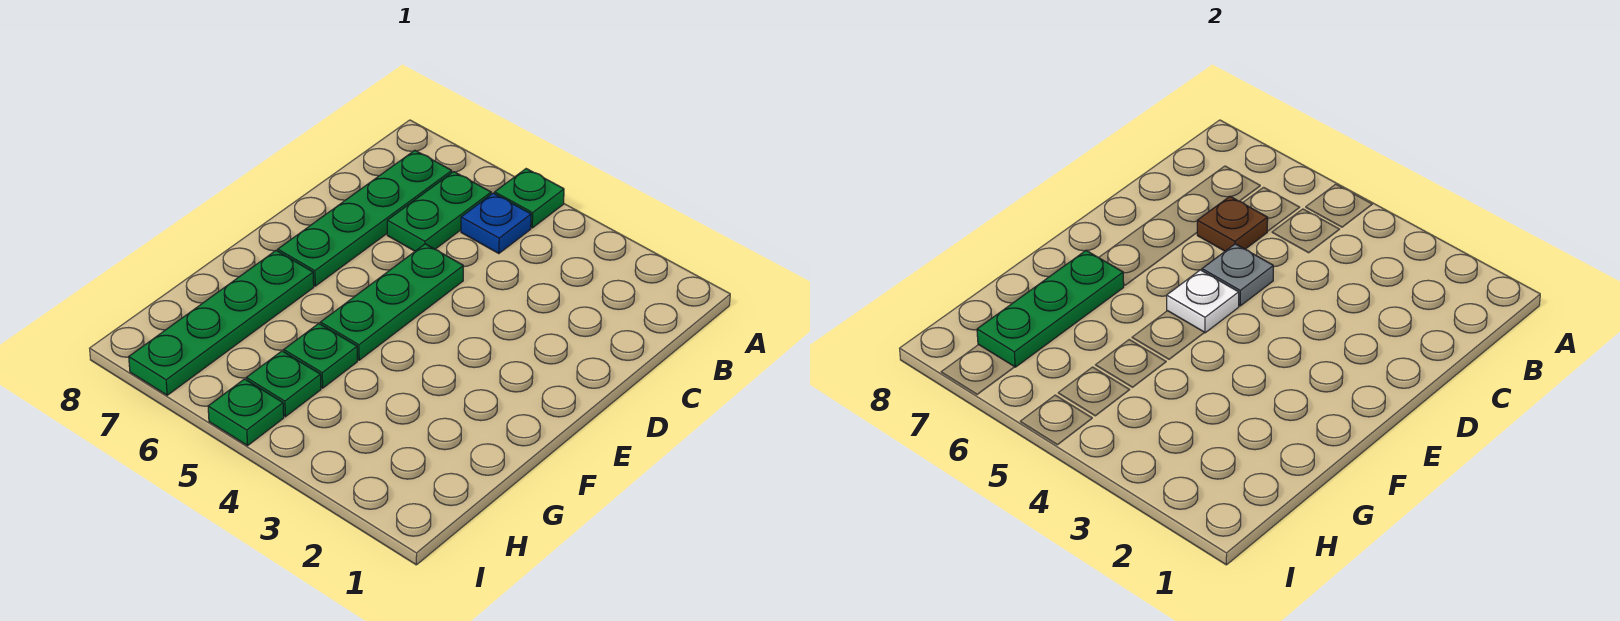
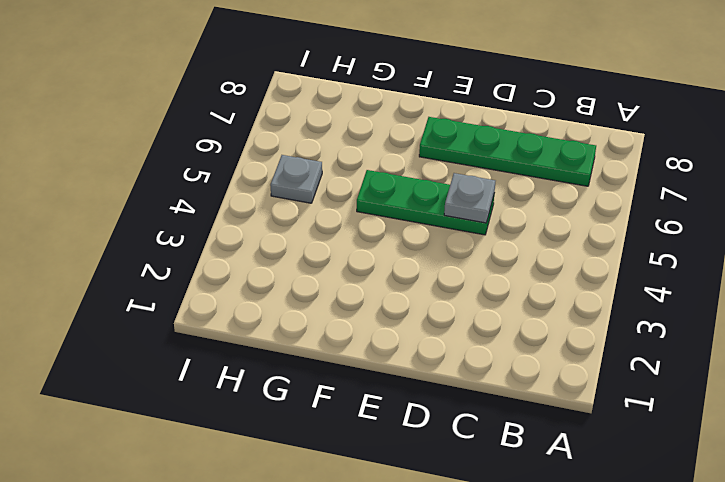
grey 1x1 plate [270,155,322,203] -> green 1x1 plate [246,351,321,417]
none -> green 1x1 plate [495,169,564,228]
none -> blue 1x1 plate [461,193,531,254]
none -> green 1x2 plate [387,172,491,251]

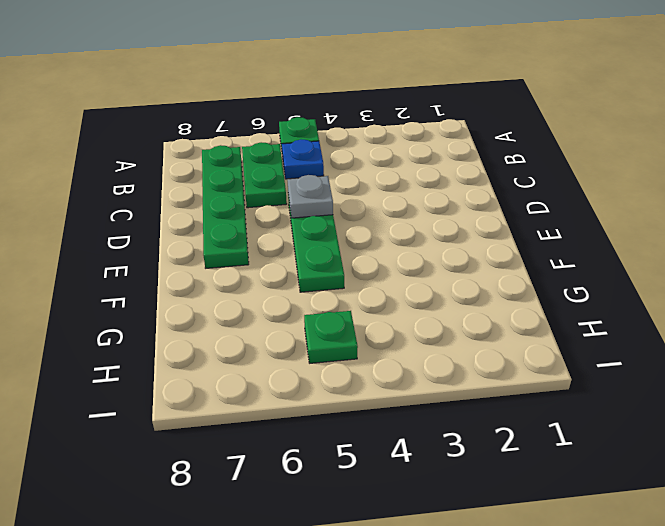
none -> green 1x4 plate [129,251,314,395]
none -> green 1x1 plate [284,324,357,388]
none -> green 1x1 plate [208,379,284,446]

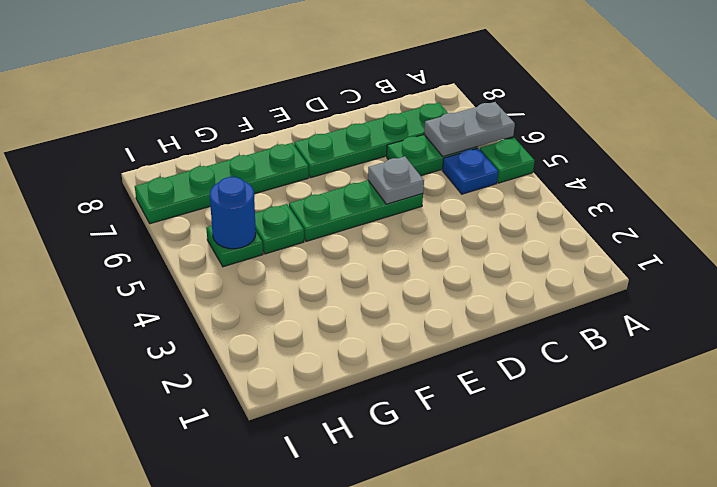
grey 1x2 plate [424,102,515,157] -> none
blue 1x1 round brick [210,177,256,249] -> none
none -> green 1x1 plate [208,379,284,446]
none -> brown 1x1 plate [1197,196,1268,251]
none -> white 1x1 plate [1167,270,1239,333]

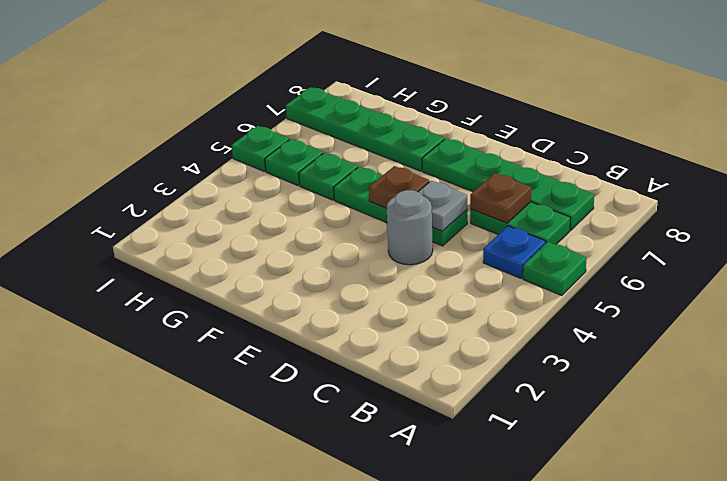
grey 1x1 round brick [387,190,433,265] -> none
brown 1x1 plate [369,166,429,208] -> white 1x1 plate [1167,270,1239,333]
none -> green 1x3 plate [977,251,1124,367]

